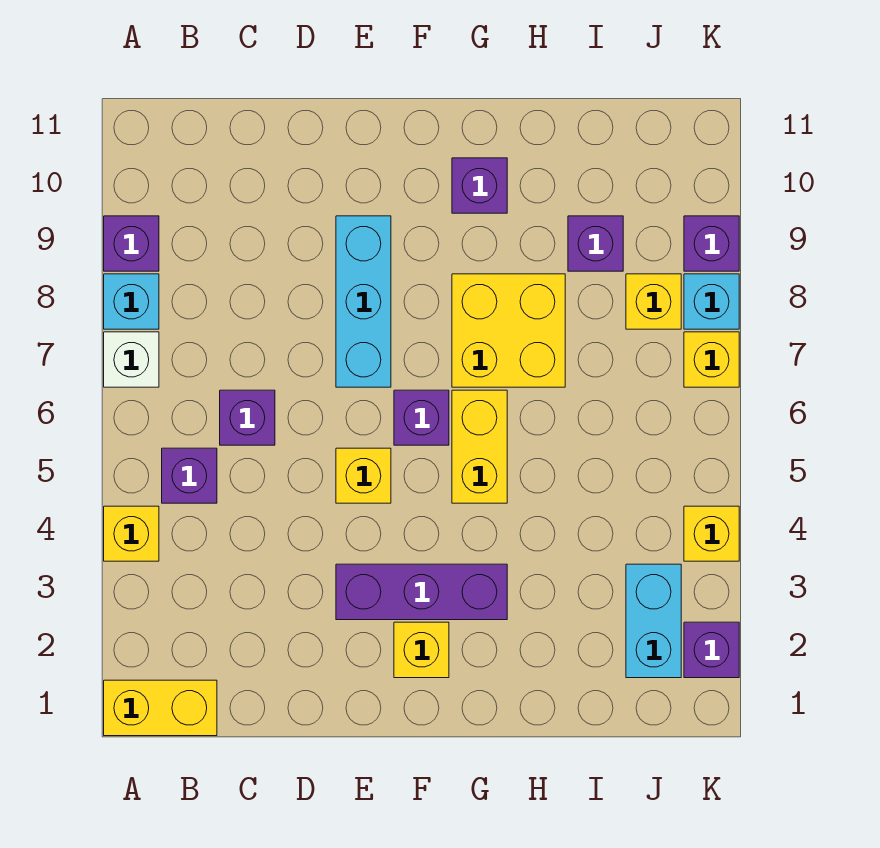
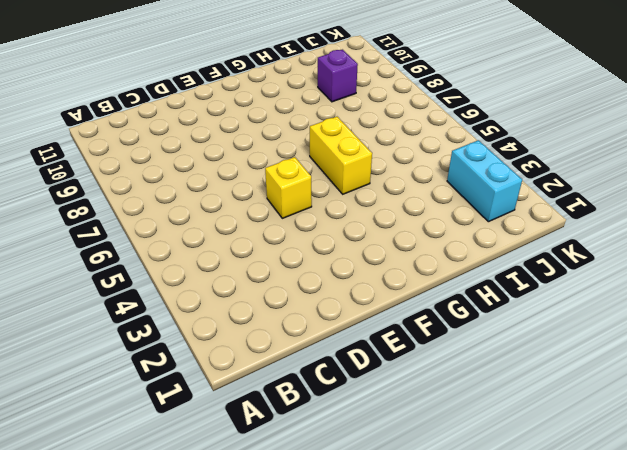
none -> yellow 1x2 brick [104,680,217,736]
none -> yellow 1x1 brick [104,506,159,561]
none -> white 1x1 brick [104,332,159,387]

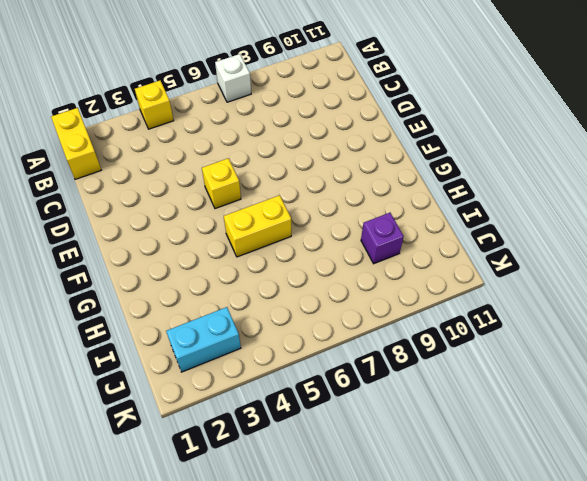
none -> cyan 1x1 brick [104,274,159,329]
none -> purple 1x1 brick [104,216,159,271]
none -> purple 1x1 brick [162,448,217,503]

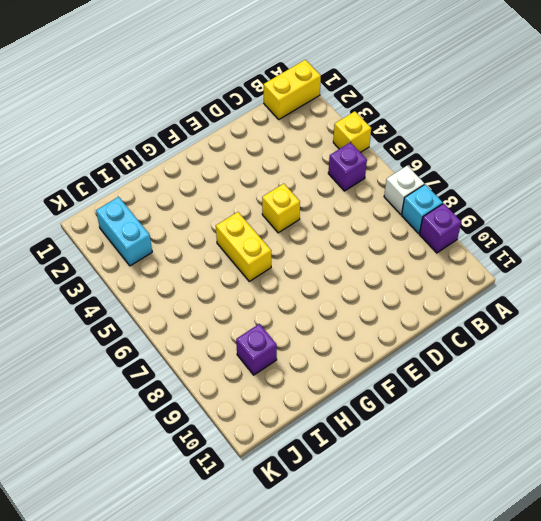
none -> purple 1x1 brick [220,390,275,445]
none -> purple 1x3 brick [336,564,507,620]
none -> cyan 1x3 brick [336,216,391,387]

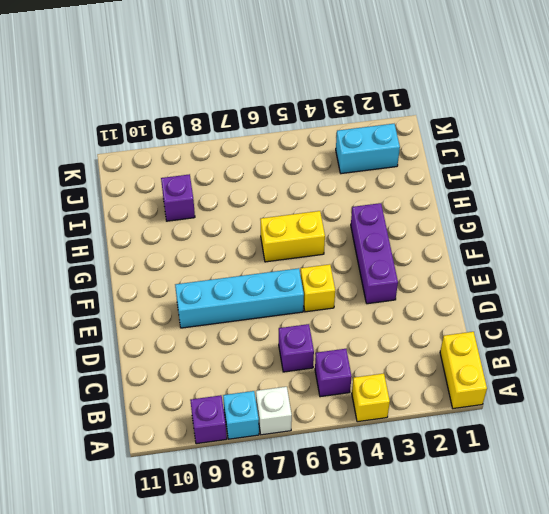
cyan 1x4 brick [175,268,304,328] -> cyan 1x3 brick [336,216,391,387]
none -> yellow 1x1 brick [394,622,449,678]
none -> purple 1x1 brick [394,390,449,445]
none -> yellow 2x2 brick [452,274,565,387]

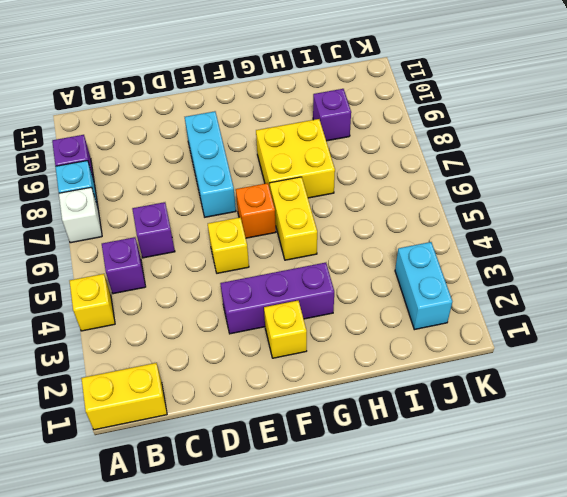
orange 1x1 brick [236,183,276,238] -> purple 1x1 brick [394,390,449,445]
none -> purple 1x1 brick [452,158,507,213]
none -> yellow 1x1 brick [626,274,681,329]
none -> purple 1x1 brick [684,622,739,678]

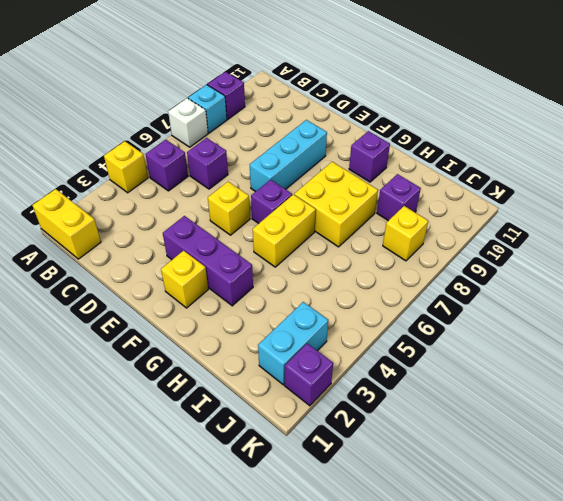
none -> yellow 1x1 brick [684,506,739,561]
none -> yellow 1x1 brick [684,332,739,387]
none -> cyan 1x1 brick [684,274,739,329]

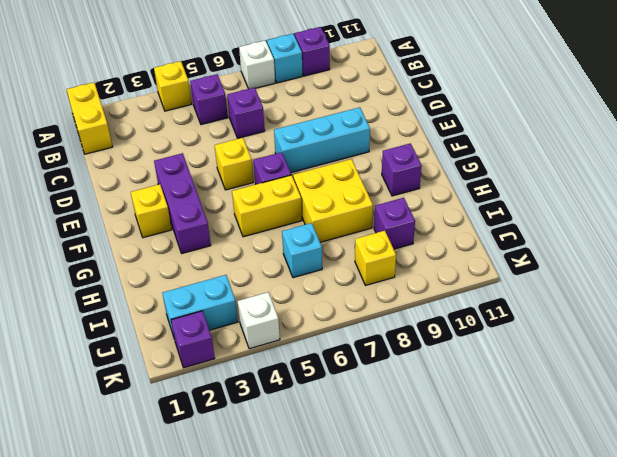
cyan 1x1 brick [282,223,322,278] -> cyan 1x1 brick moved to [684,274,739,329]
white 1x1 brick [238,292,280,349] -> yellow 1x1 brick [684,506,739,561]
none -> yellow 1x1 brick [684,332,739,387]
none -> purple 1x1 brick [684,216,739,271]

